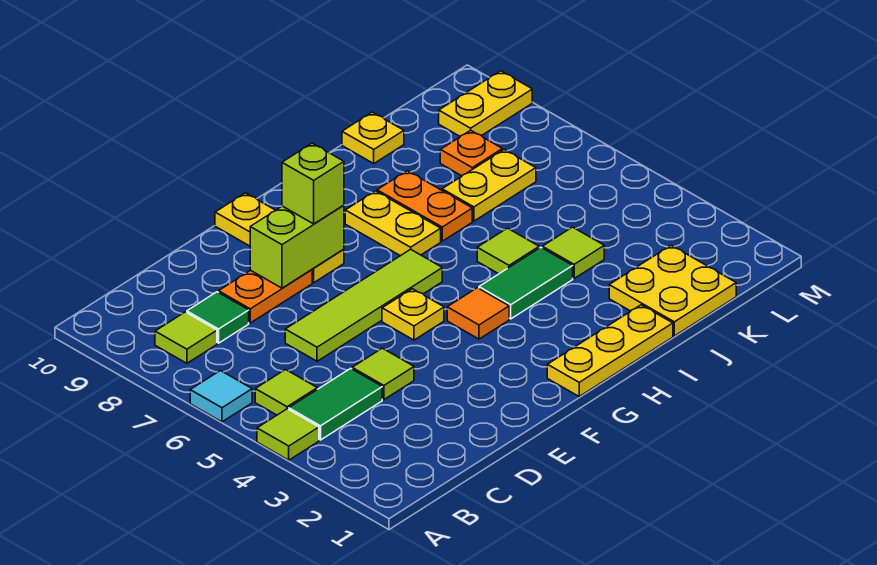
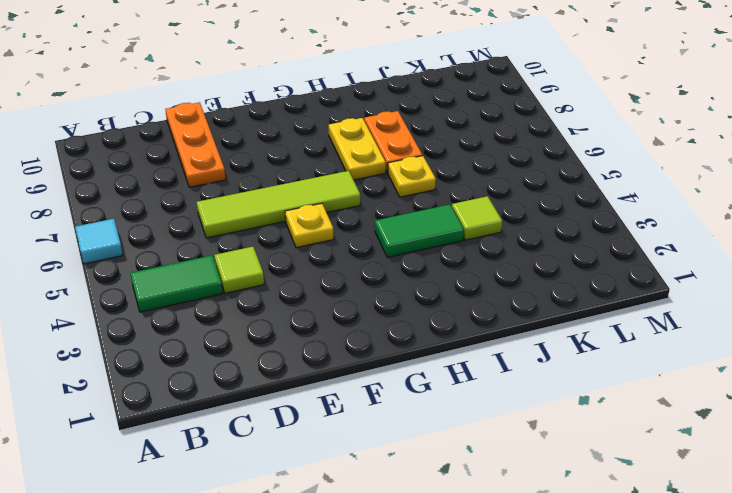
orange 1x3 plate [165,102,226,187] -> orange 1x2 plate [219,270,312,323]
yellow 1x1 plate [388,156,436,197] -> yellow 1x1 plate moved to [342,112,404,163]
none -> lime 1x1 tile [257,409,319,460]
none -> lime 1x1 tile [255,370,317,415]
none -> lime 1x1 tile [155,312,217,363]

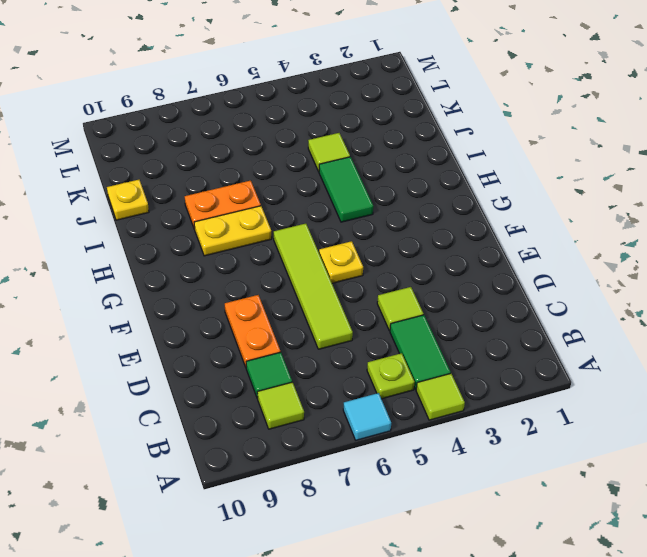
lime 1x1 plate [367,353,415,399] -> lime 1x1 tile [255,370,317,415]
none -> yellow 1x3 plate [215,193,344,283]
none -> yellow 1x3 plate [547,305,673,396]
none -> orange 1x1 tile [447,288,509,339]

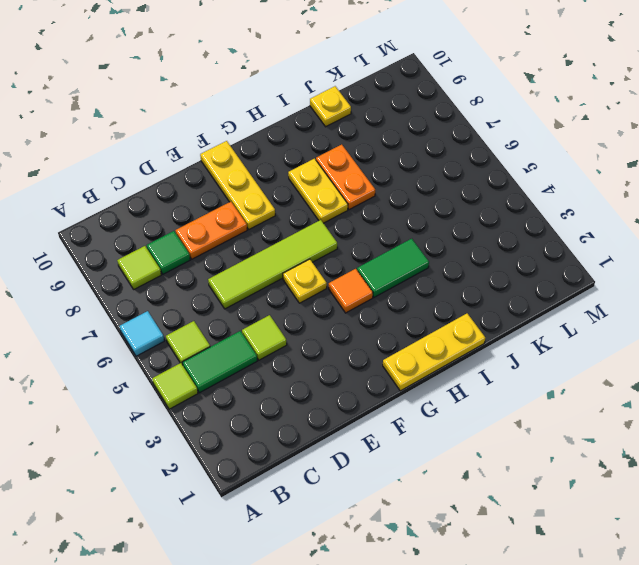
none -> lime 1x1 tile [477,228,539,274]
none -> yellow 2x2 plate [609,245,736,336]
none -> lime 1x1 tile [542,227,604,278]

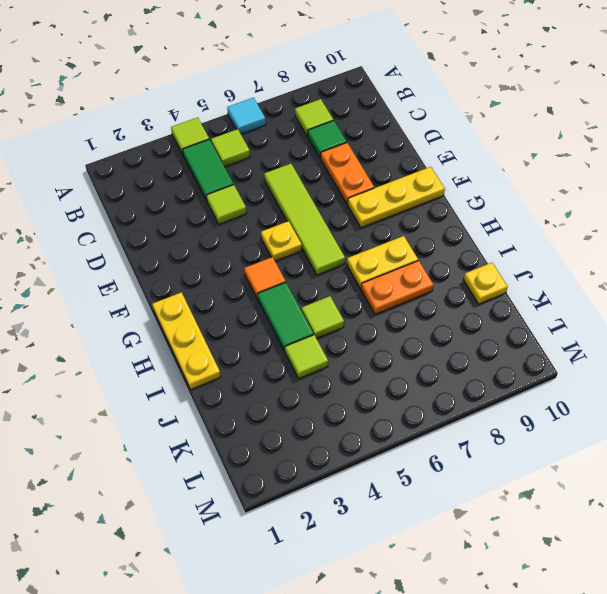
none -> yellow 2x2 plate [609,245,736,336]
none -> yellow 1x2 plate [442,150,536,221]
none -> orange 1x1 plate [440,130,502,176]

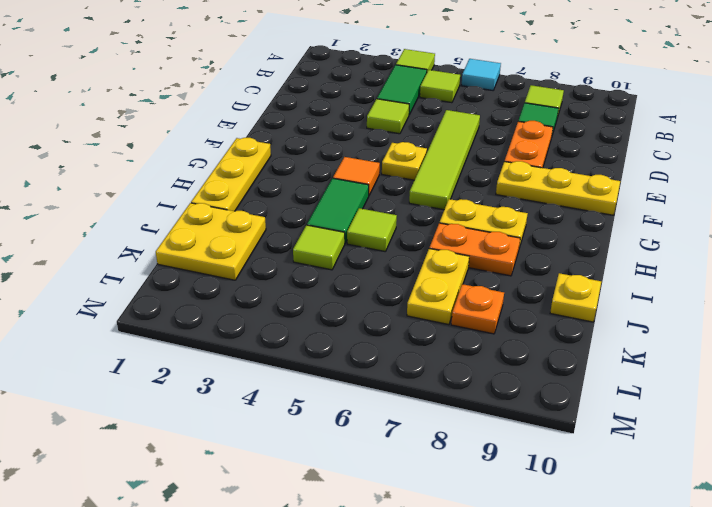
none -> yellow 1x2 plate [439,71,532,137]
none -> lime 1x2 brick [250,205,344,288]
none -> lime 1x1 brick [282,143,344,224]

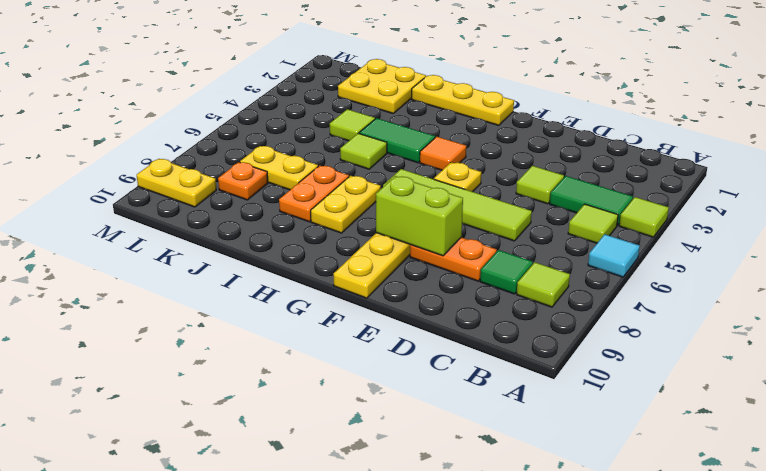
none -> yellow 1x1 plate [342,112,404,163]
none -> lime 1x1 brick [282,143,344,224]

